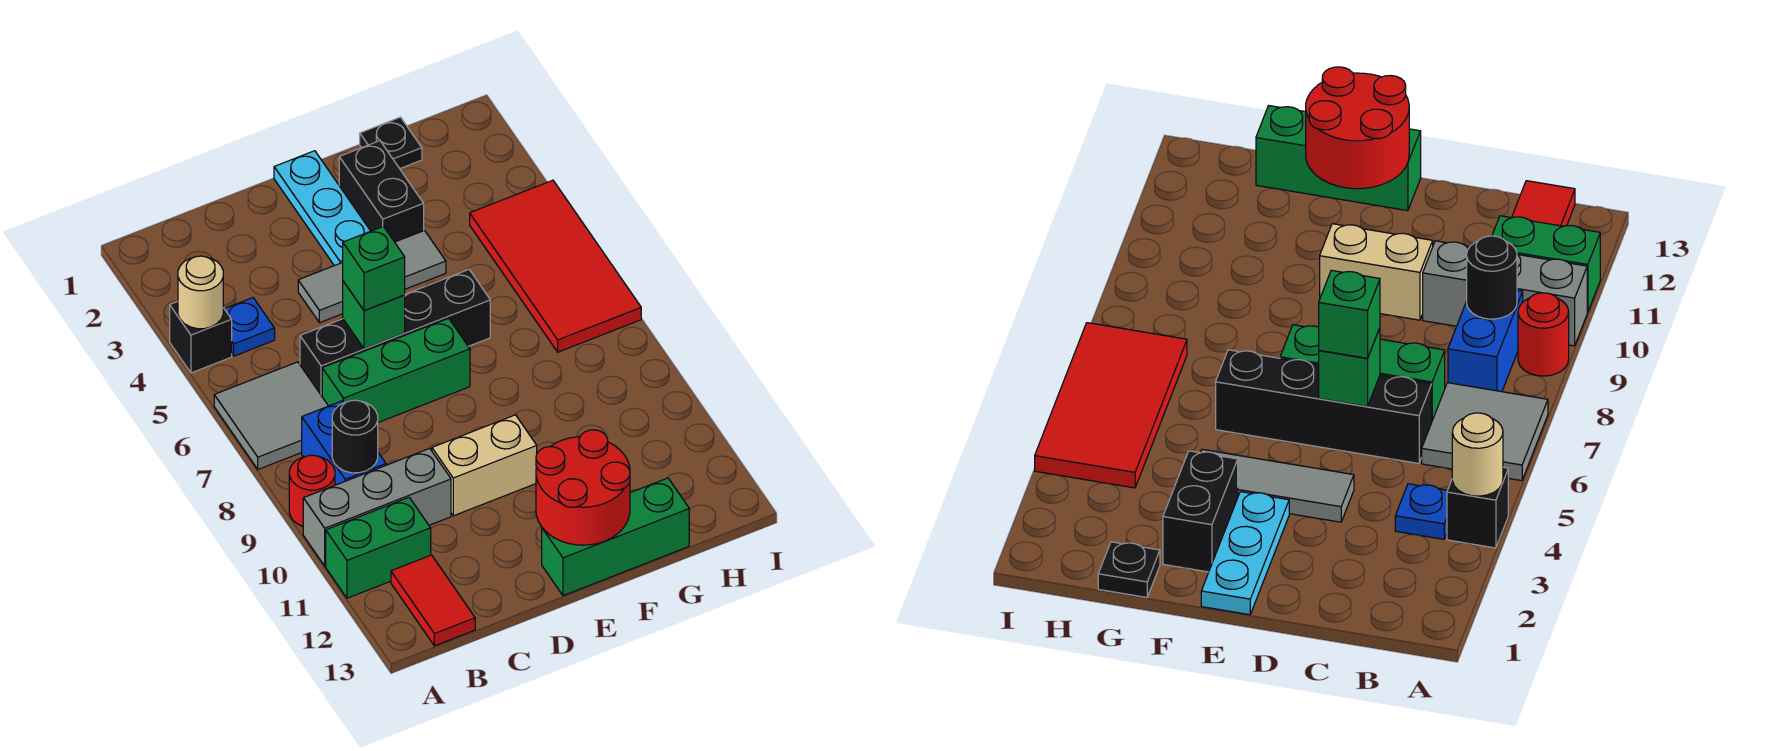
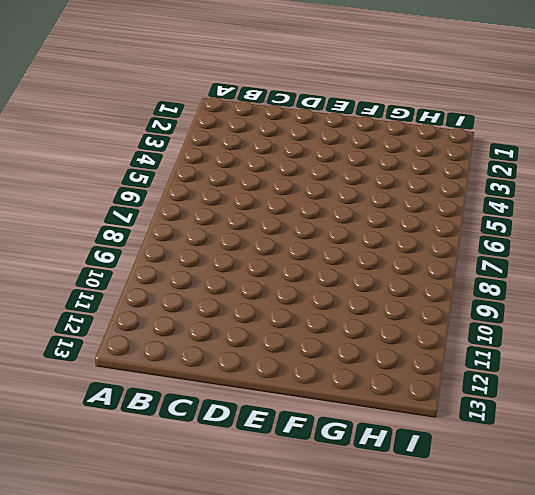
none -> black 1x1 brick [170,302,232,373]
none -> grey 2x2 tile [214,362,328,469]
none -> red 1x1 round brick [289,455,335,526]

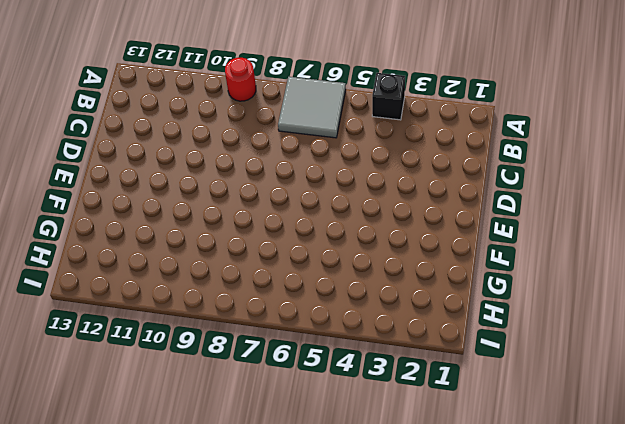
none -> grey 1x3 brick [303,448,451,566]
none -> green 1x2 brick [326,498,431,598]
none -> blue 1x1 plate [225,298,275,356]

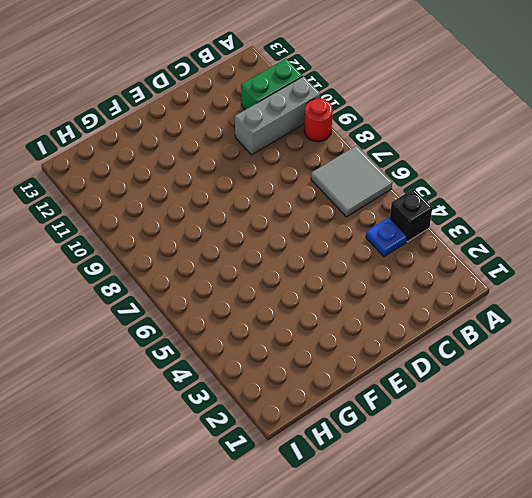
none -> blue 1x2 brick [302,401,386,485]
none -> red 1x2 tile [391,555,475,646]
none -> black 1x4 brick [300,270,490,396]

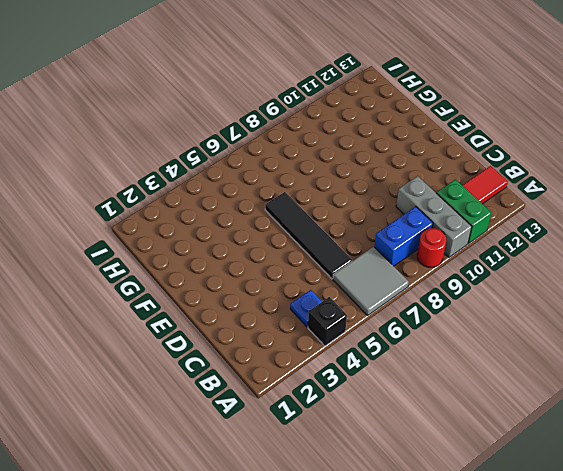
black 1x4 tile [265,192,352,279] -> black 1x4 brick [300,270,490,396]
none -> green 1x3 brick [322,318,470,422]
none -> grey 1x3 tile [298,231,446,323]
none -> tan 1x2 brick [432,415,537,516]

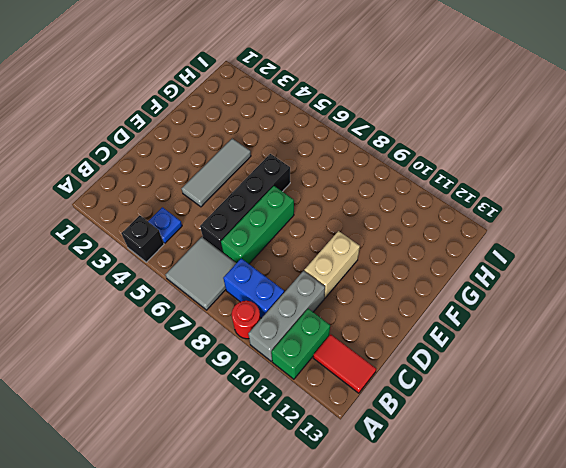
none -> cyan 1x3 plate [274,151,370,266]
none -> green 1x3 brick [542,478,689,596]
none -> black 1x2 brick [339,141,424,242]

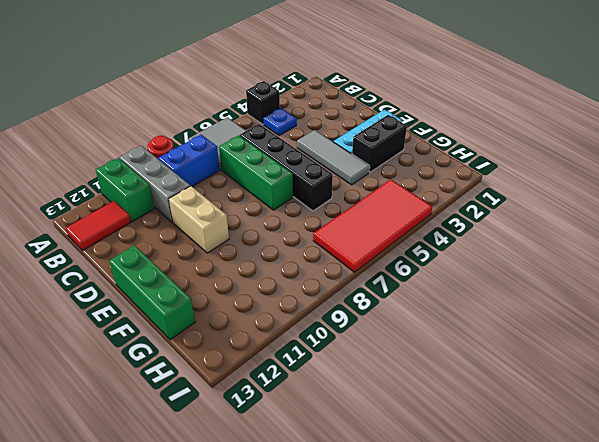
none -> black 1x1 plate [360,117,422,169]
none -> tan 1x1 round brick [178,256,223,329]
none -> black 1x1 round brick [332,400,378,473]

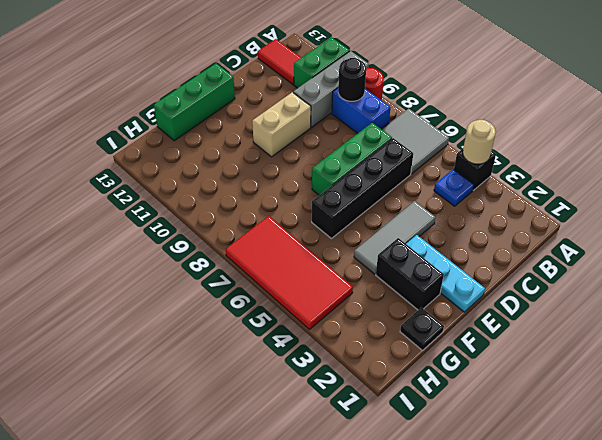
none -> green 1x1 brick [343,281,405,349]
none -> red 2x2 round brick [536,430,630,545]
none -> green 1x1 brick [343,226,405,311]

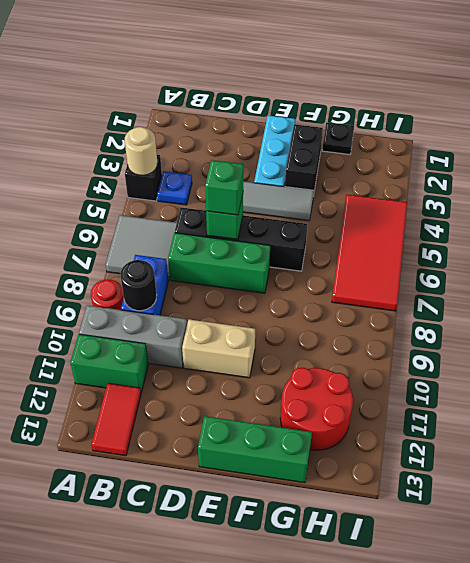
red 2x2 round brick [280,368,353,450] -> red 2x2 round brick moved to [536,430,630,545]

